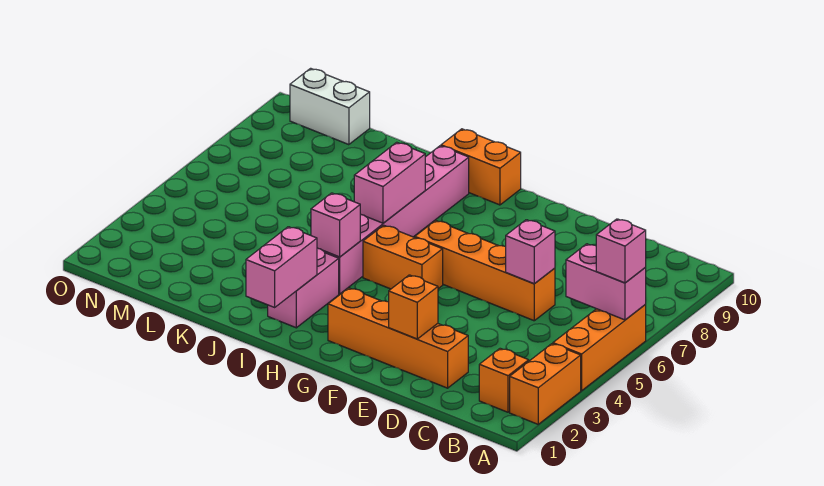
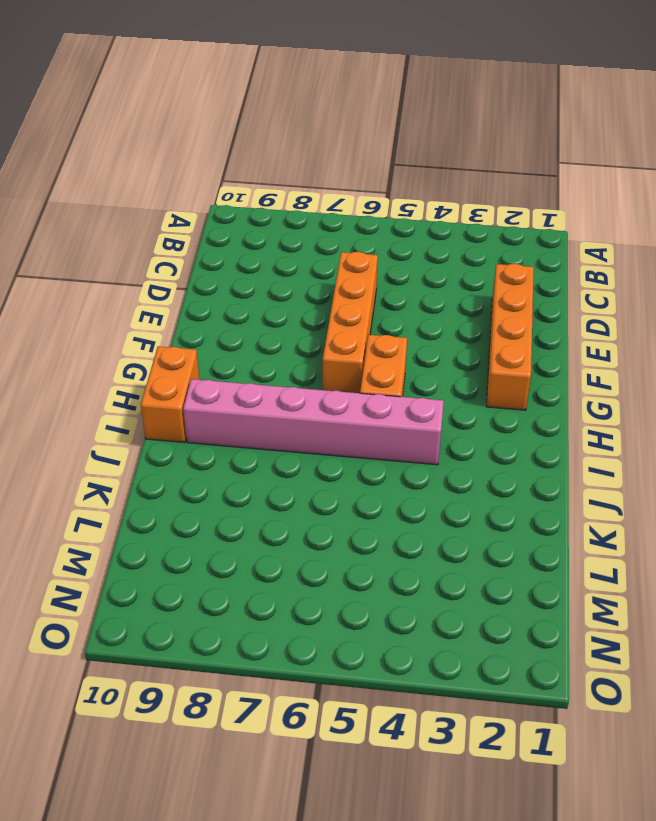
none -> orange 1x2 brick [510,344,581,424]
none -> orange 1x3 brick [553,304,646,391]
none -> orange 1x1 brick [479,348,529,412]

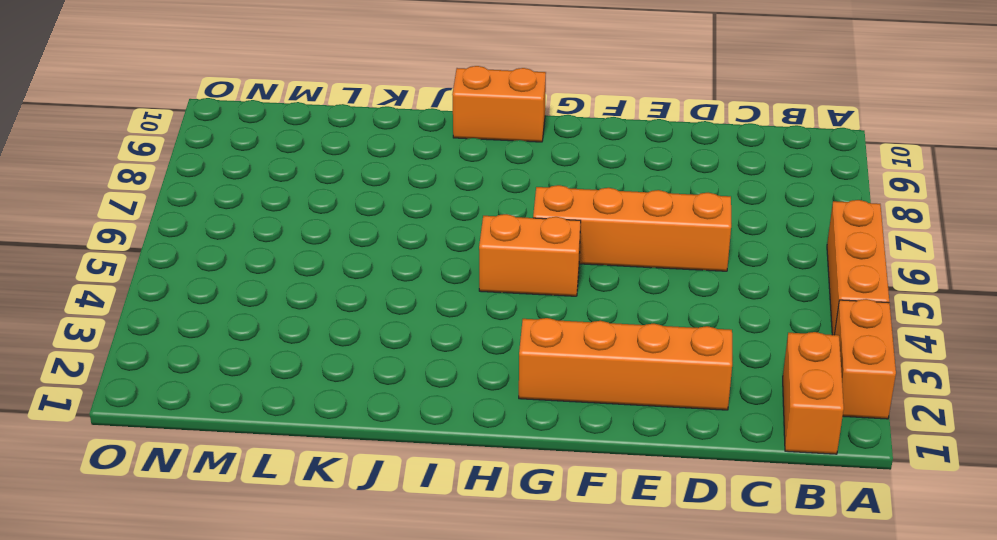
orange 1x2 brick [783,332,844,454] -> orange 1x1 brick [479,348,529,412]
none -> pink 1x2 brick [268,248,339,328]
none -> pink 1x6 brick [324,146,469,294]
none -> white 1x2 brick [290,68,370,145]

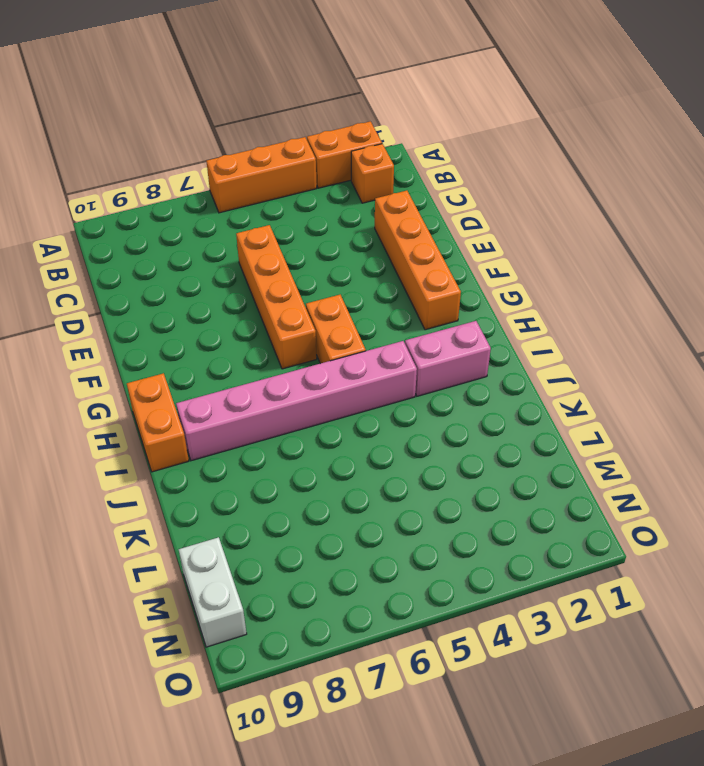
none -> pink 1x2 brick [566,244,646,320]
none -> pink 1x1 brick [506,220,555,284]
none -> orange 1x1 brick [389,275,438,339]

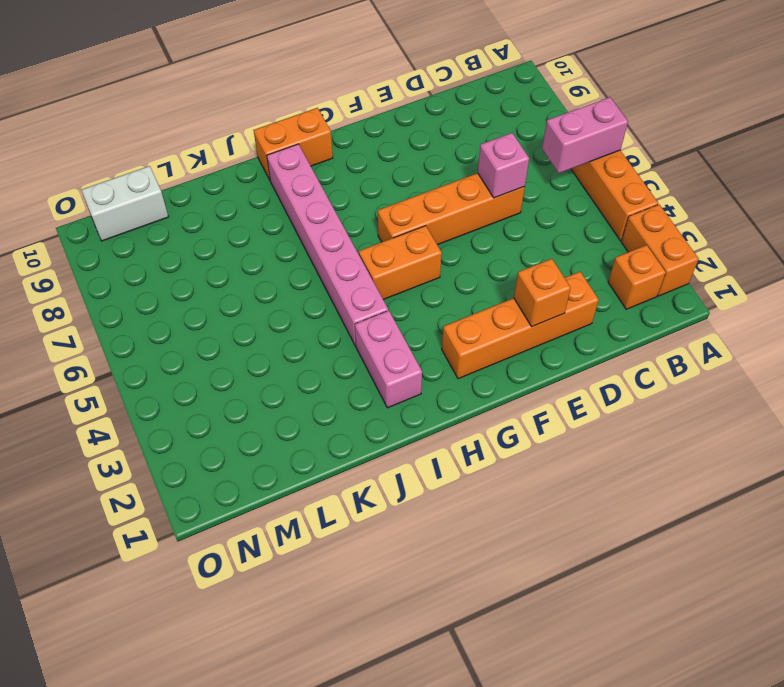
none -> pink 1x2 brick [246,227,317,307]
none -> pink 1x1 brick [311,193,361,257]
none -> pink 1x2 brick [354,142,425,223]

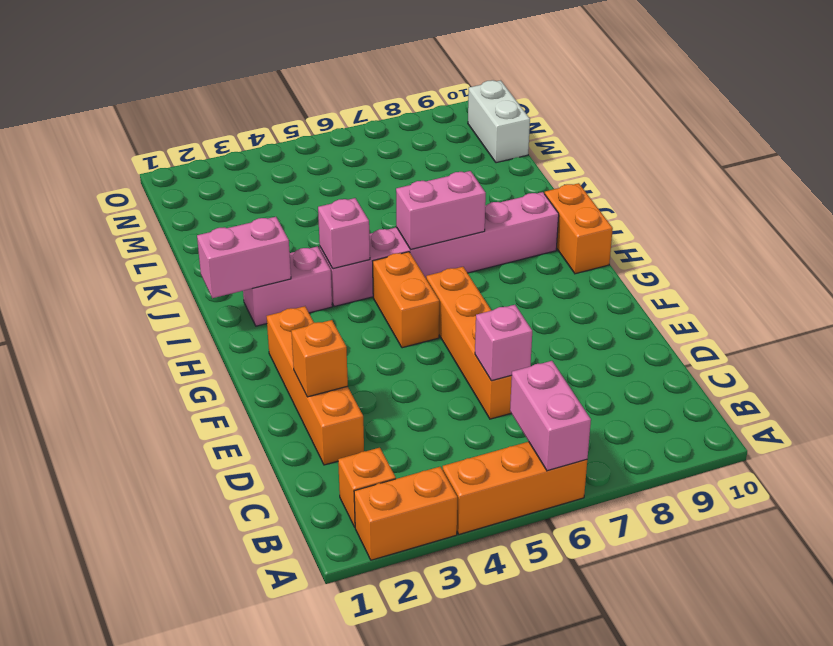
none -> pink 1x1 brick [596,219,646,283]

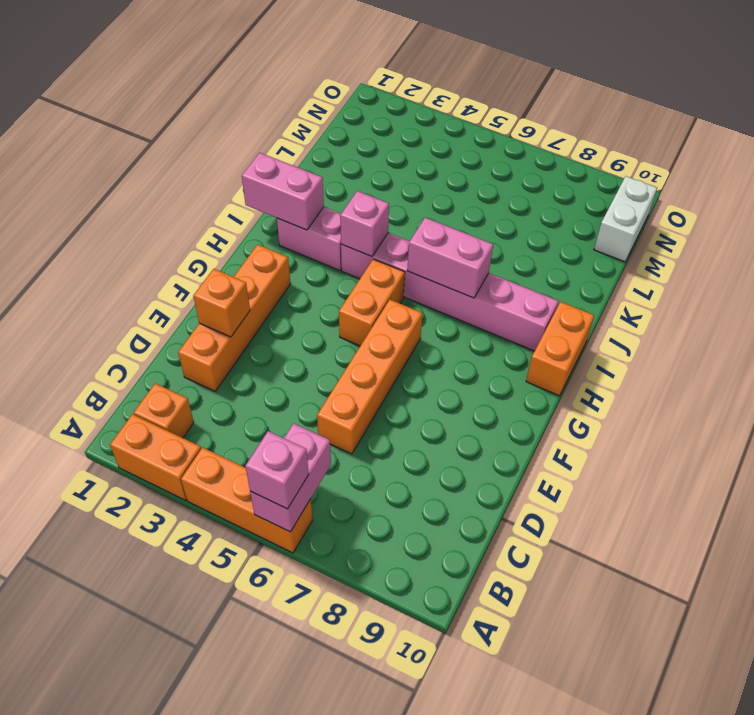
none -> pink 1x1 brick [506,220,555,284]

